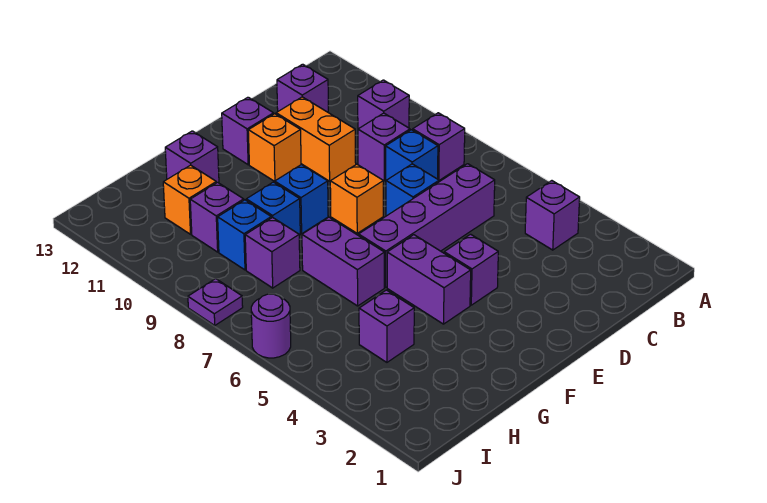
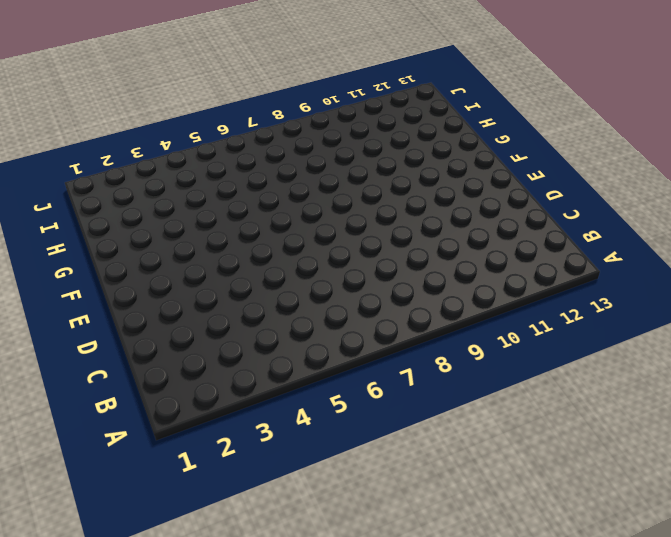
none -> purple 1x1 brick [525,181,580,250]
none -> purple 1x1 brick [413,113,465,180]
none -> purple 1x1 brick [358,80,409,129]

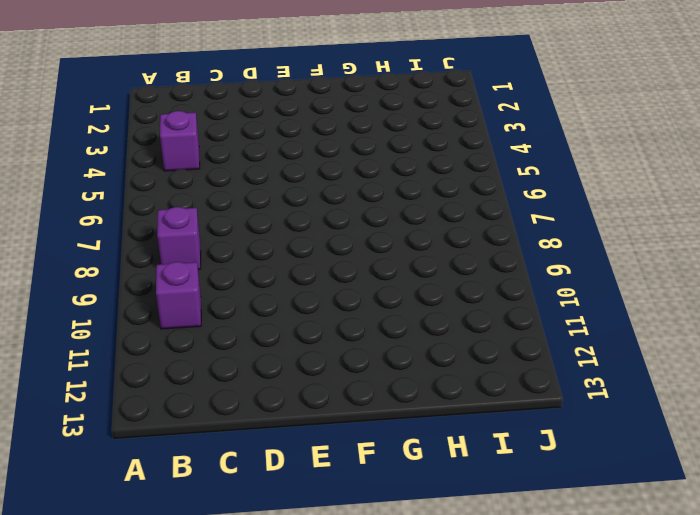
none -> purple 1x4 brick [359,164,495,287]
none -> blue 1x1 brick [386,130,438,180]
none -> purple 1x1 brick [358,113,410,181]

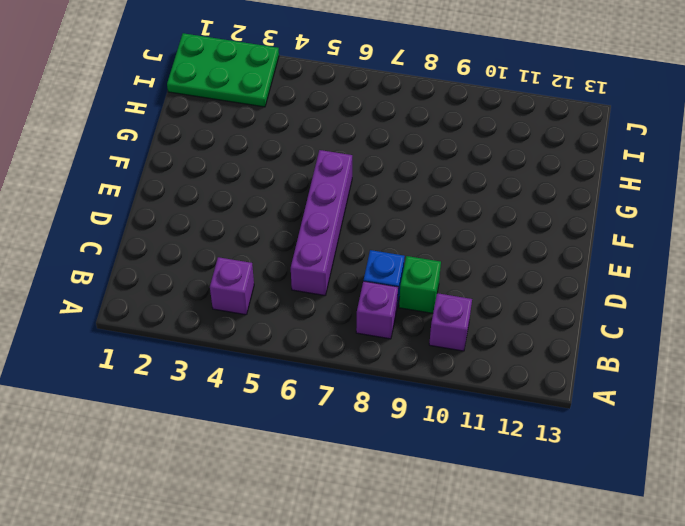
green 1x1 brick [399,256,441,313] -> purple 1x1 brick [358,113,410,181]
green 2x3 plate [167,33,279,107] -> none
none -> purple 1x1 brick [277,64,328,112]
none -> blue 1x1 brick [386,164,439,216]
none -> orange 1x2 brick [276,97,356,181]

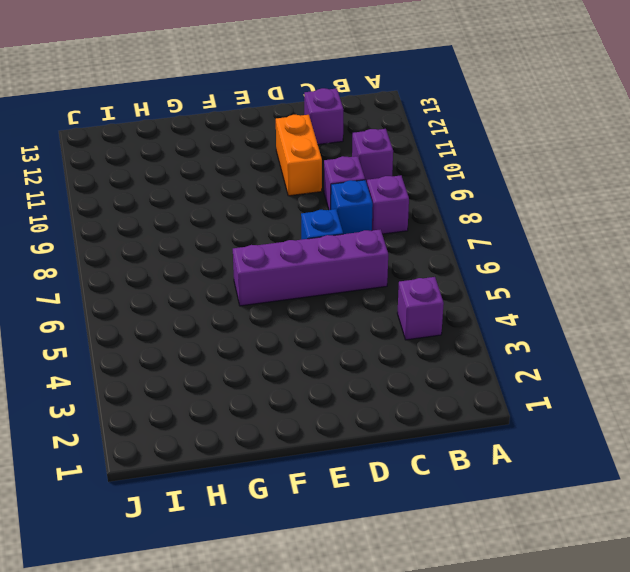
none -> purple 1x1 brick [444,234,498,305]
none -> orange 1x1 brick [330,164,383,233]
none -> orange 1x1 brick [248,114,301,181]

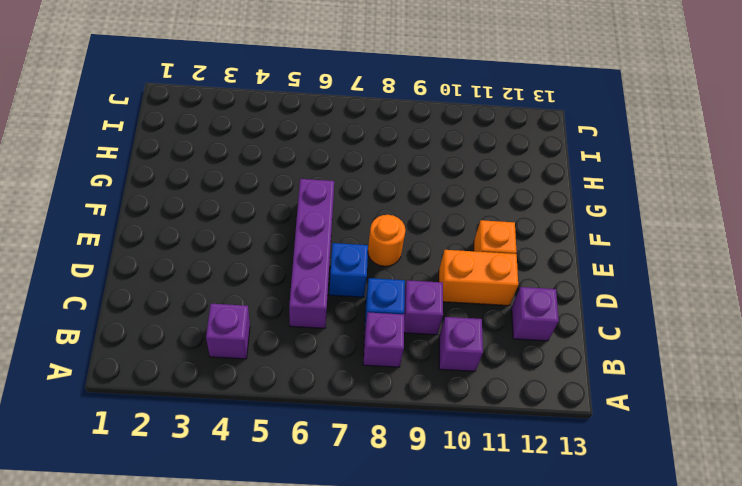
orange 1x1 round brick [368,215,406,266] -> orange 1x1 brick [330,164,383,233]
none -> purple 1x1 brick [444,234,498,305]
none -> purple 1x1 brick [222,97,274,165]
none -> purple 1x2 brick [387,235,471,324]

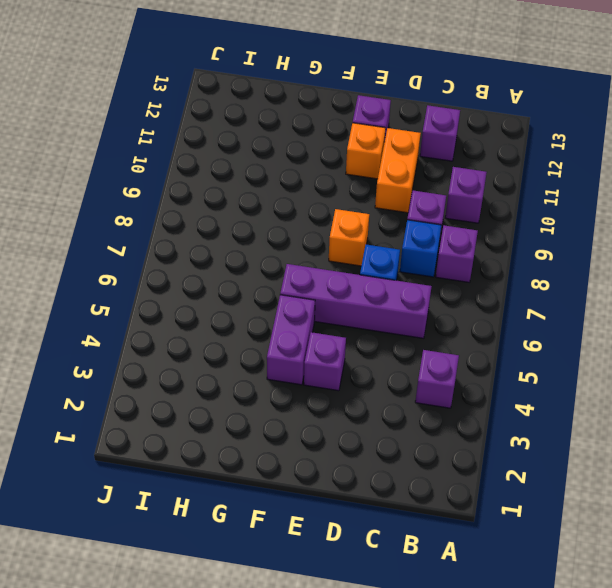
none -> blue 1x1 brick [275,164,328,234]
none -> purple 1x2 brick [302,217,384,306]
none -> blue 1x1 brick [246,182,300,235]

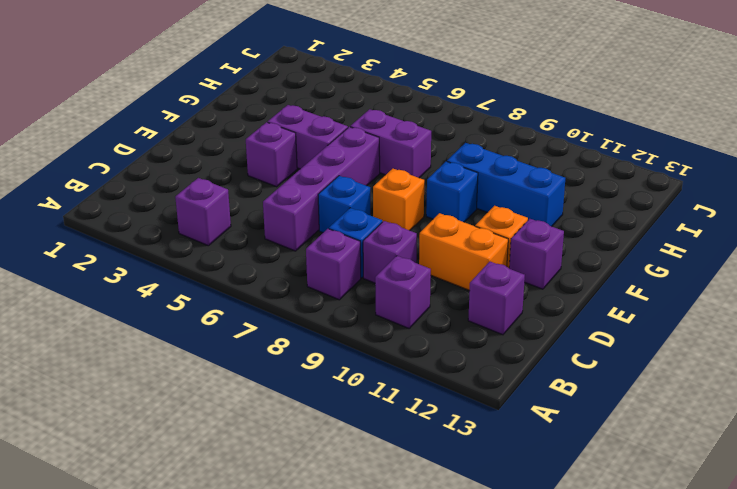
blue 1x3 brick [447,143,565,226] -> blue 1x1 brick [246,182,300,235]
none -> purple 1x1 brick [165,131,219,183]
none -> purple 1x1 brick [359,290,414,362]
none -> purple 1x1 brick [245,217,300,288]

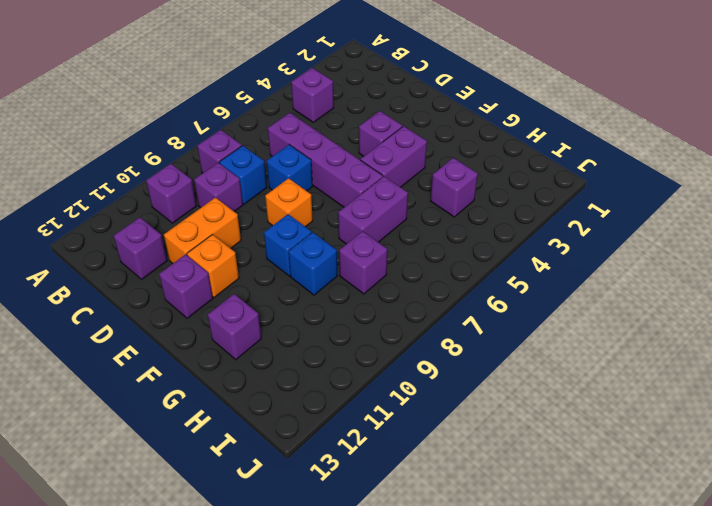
none -> blue 1x1 brick [218,200,271,270]
none -> purple 1x1 brick [190,182,244,252]
none -> orange 1x1 brick [163,165,216,234]

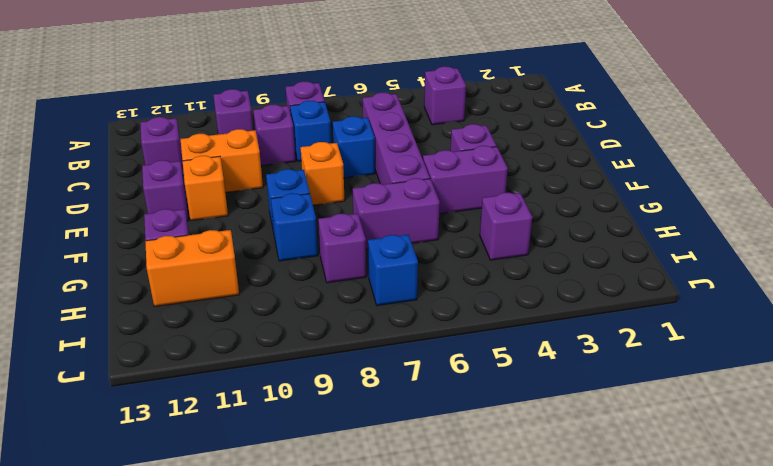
orange 1x2 brick [145,230,239,307] -> orange 1x1 brick [163,165,216,234]
blue 1x1 brick [368,235,418,306] -> blue 1x1 brick moved to [218,200,271,270]
none -> purple 1x1 brick [190,182,244,252]
none -> purple 1x1 round brick [251,294,291,358]
none -> purple 1x1 plate [188,279,243,325]

